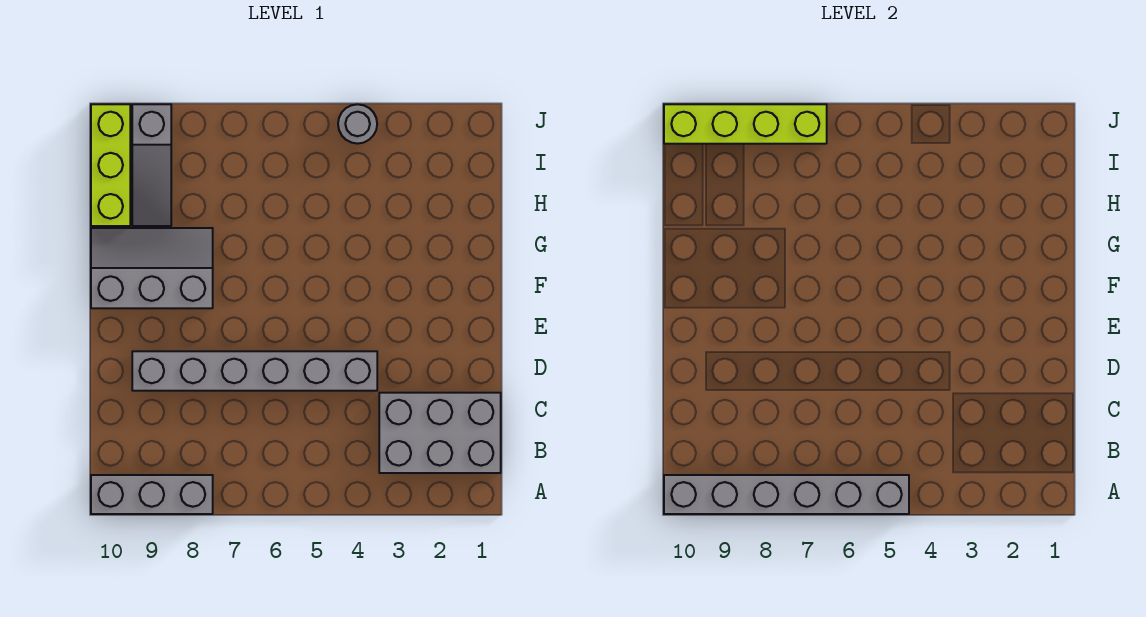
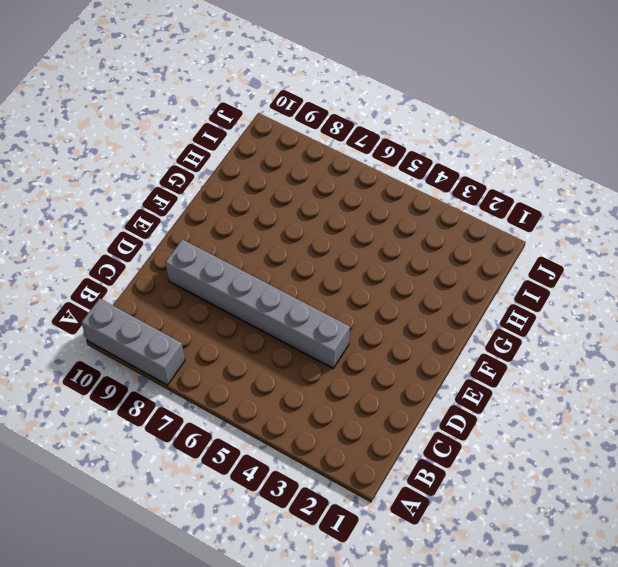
none -> grey 2x3 brick [379,393,501,473]
none -> grey 2x3 slope [91,228,213,308]

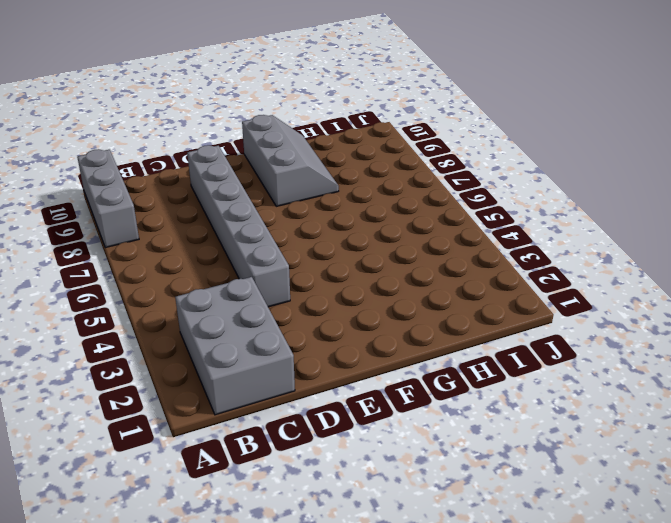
none -> grey 1x3 slope [132,104,171,226]
none -> lime 1x3 brick [91,104,130,226]

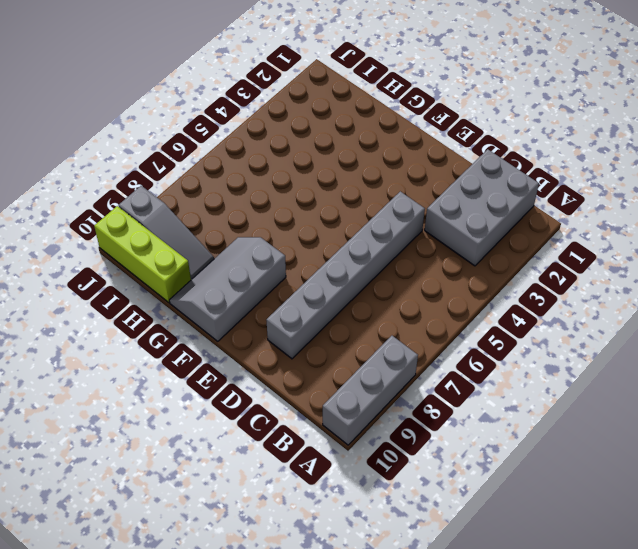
none -> grey 1x1 round brick [338,104,377,144]
none -> grey 1x6 brick [664,475,909,514]

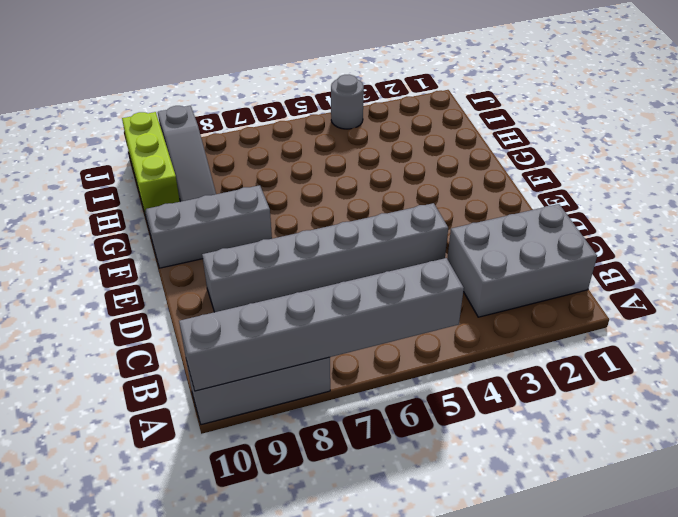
none -> lime 1x4 brick [664,104,827,144]

